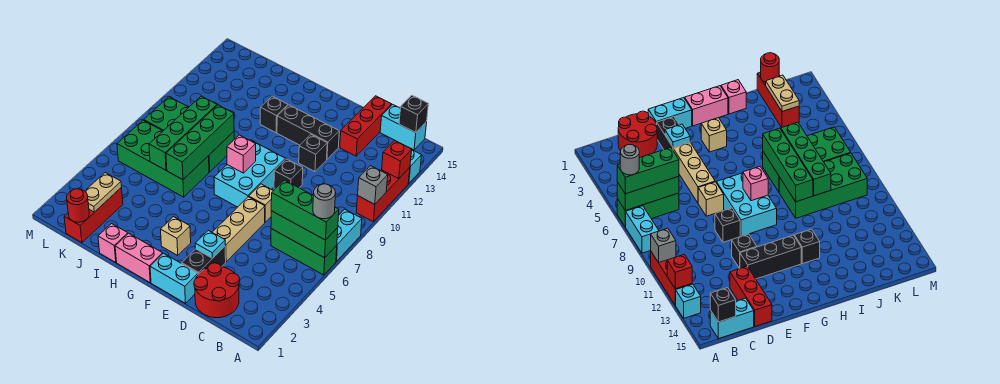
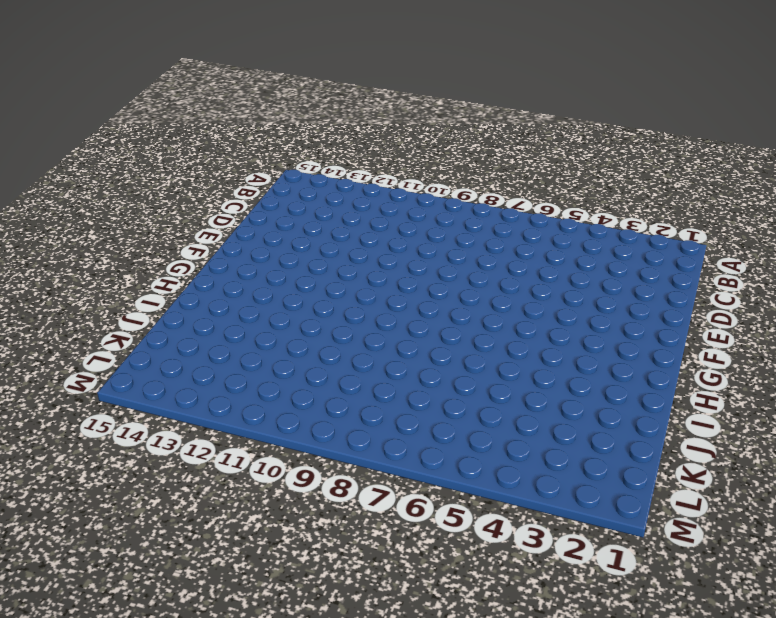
none -> green 1x3 brick [271,229,337,275]
none -> cyan 1x2 brick [336,209,362,261]
none -> red 1x3 brick [356,167,410,222]
none -> cyan 1x1 brick [408,150,422,184]

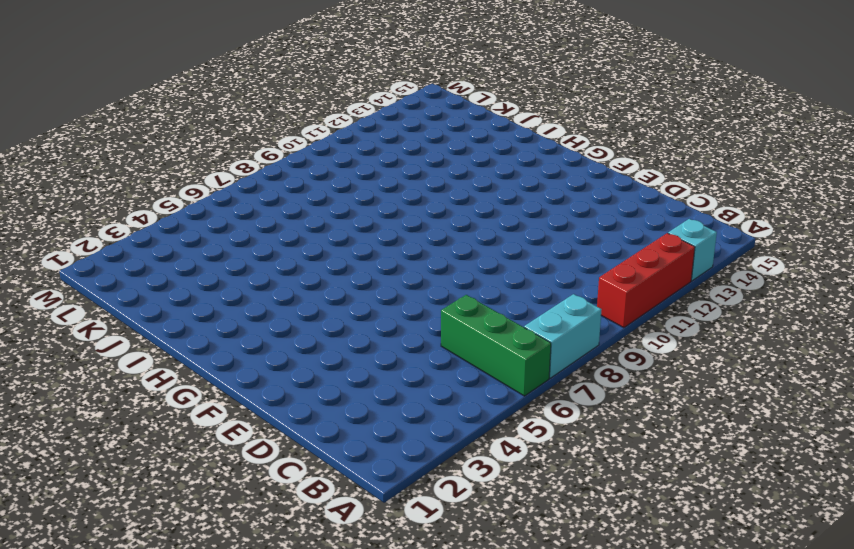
none -> cyan 1x2 brick [380,104,427,150]
none -> red 2x2 round brick [194,263,240,318]
none -> red 1x3 brick [340,96,392,156]
none -> cyan 1x2 brick [150,253,198,303]

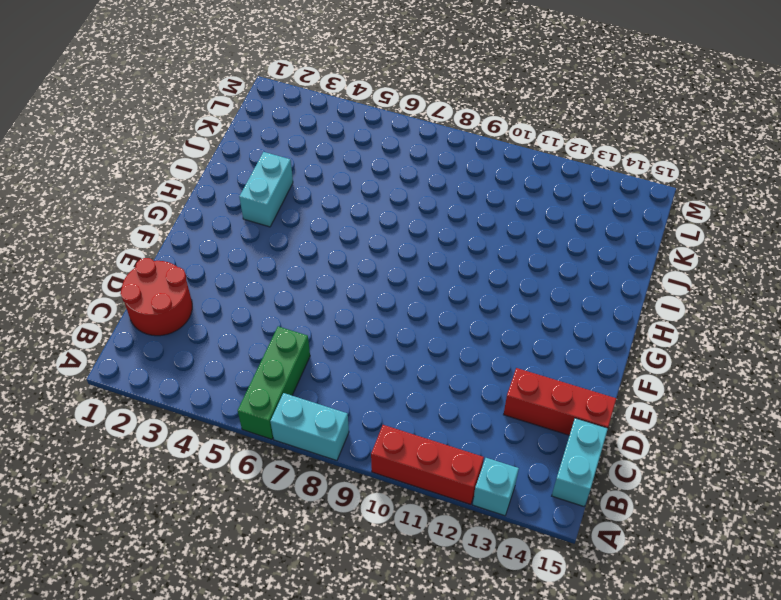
cyan 1x2 brick [239,152,293,227] -> cyan 1x2 brick moved to [150,253,198,303]
none -> black 1x2 brick [182,246,226,274]
none -> tan 1x3 brick [212,197,265,262]
none -> tan 1x1 brick [249,184,273,222]
none -> black 1x1 brick [274,159,303,189]

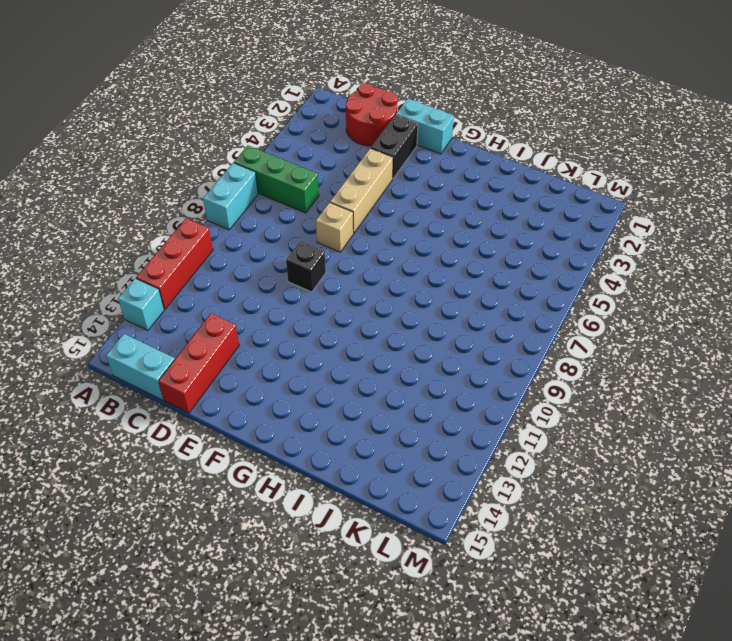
none -> black 1x1 brick [299,135,327,172]
none -> black 1x3 brick [277,105,339,159]
none -> cyan 2x3 brick [214,141,285,207]
none -> pink 1x2 brick [115,233,163,283]

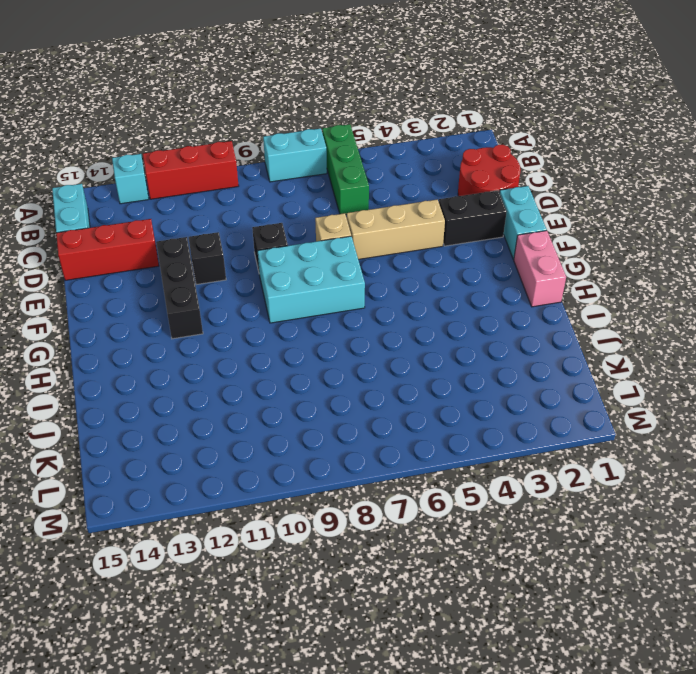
none -> tan 1x1 brick [161,217,191,256]
none -> black 1x1 brick [260,96,288,133]
none -> pink 1x1 brick [98,224,128,262]
none -> green 2x4 brick [117,120,209,197]

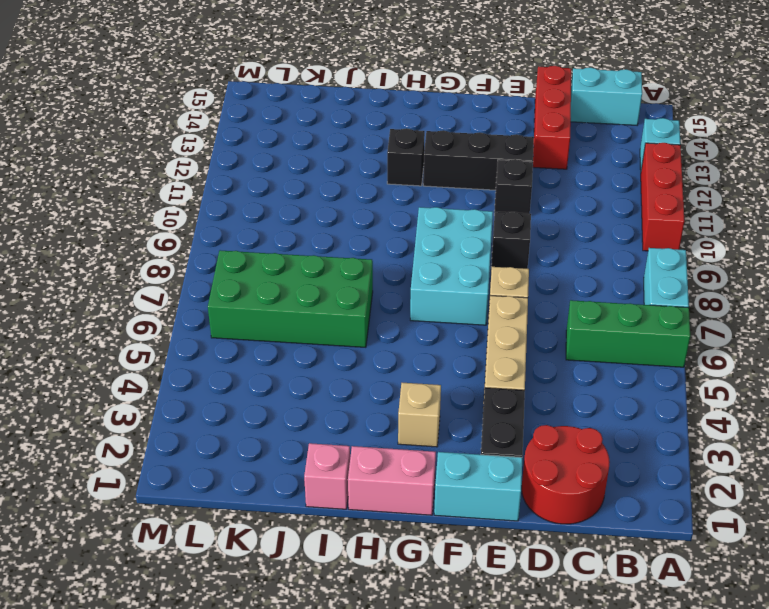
none -> green 2x4 brick [144,97,234,172]
none -> red 1x3 brick [64,188,123,243]
none -> green 1x3 brick [271,211,338,258]
none -> grey 1x1 brick [358,166,388,204]

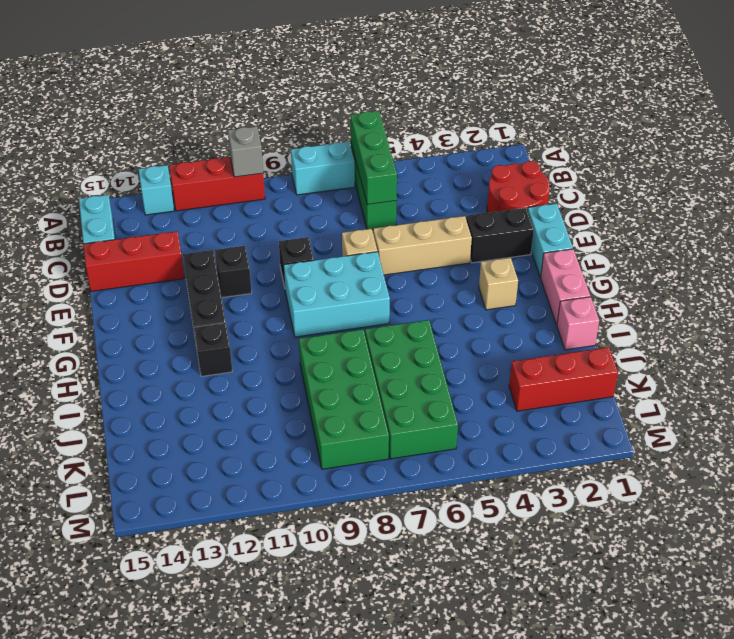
none -> red 1x1 brick [382,140,412,179]
none -> black 1x1 brick [399,95,428,133]
none -> cyan 1x1 plate [195,230,225,258]
none -> pink 1x1 brick [227,135,256,173]

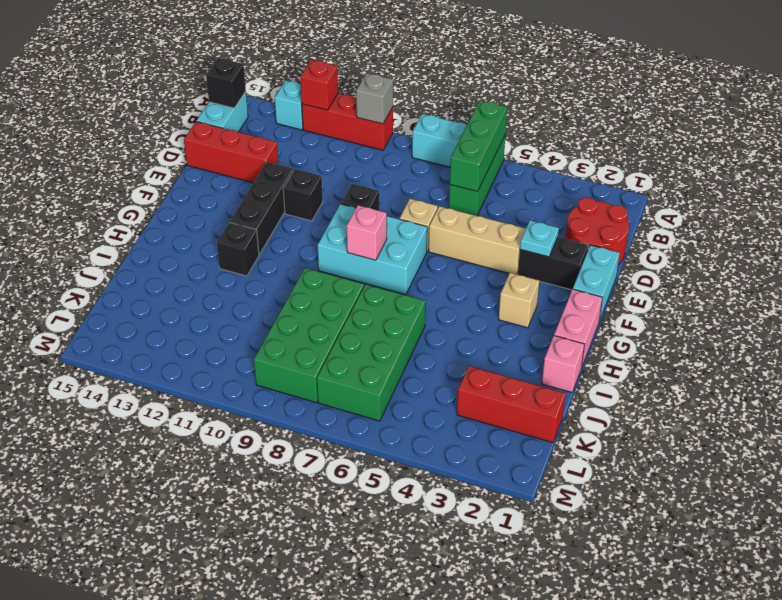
none -> green 1x4 brick [166,105,234,180]
none -> green 1x4 brick [149,96,217,170]
none -> red 1x1 round brick [67,189,89,222]
none -> tan 1x2 plate [85,173,122,212]

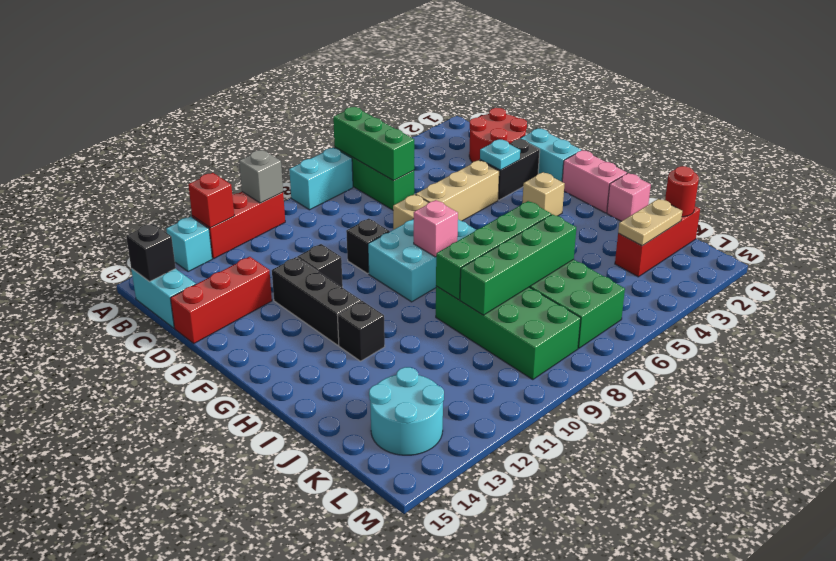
cyan 2x2 round brick [369,367,444,455] -> none
none -> green 1x3 brick [271,180,339,240]
none -> grey 1x1 round brick [313,184,336,219]

